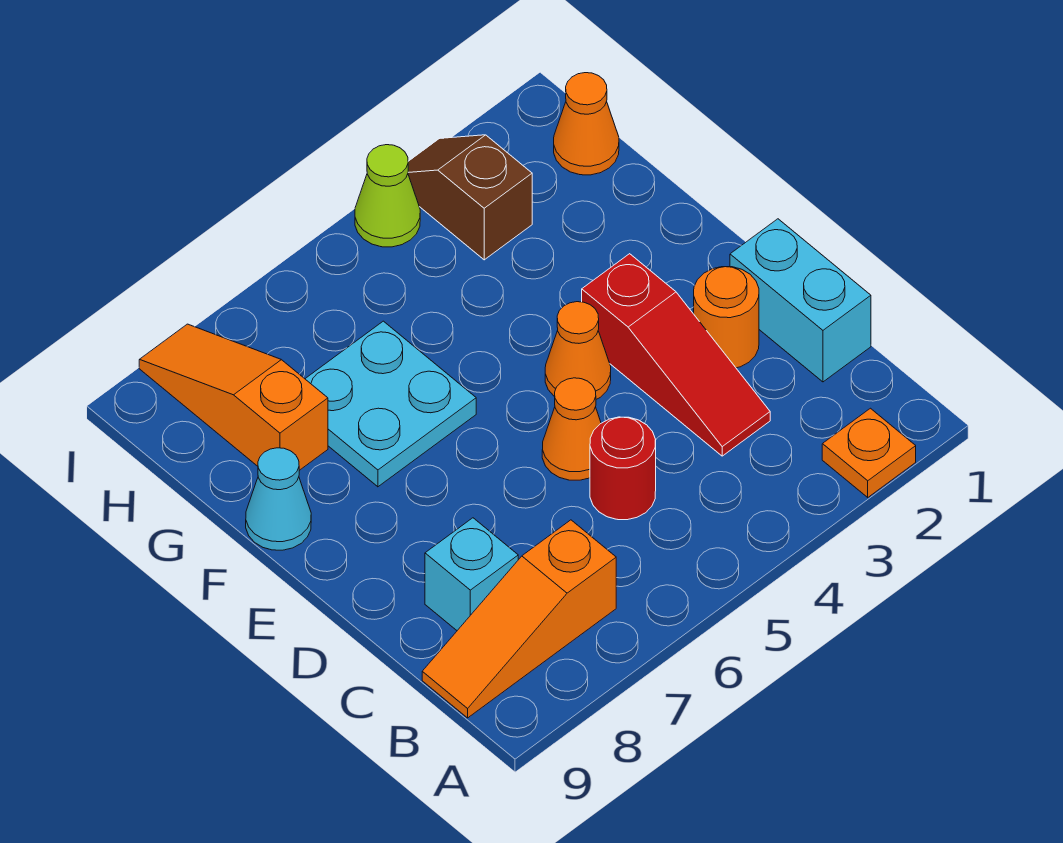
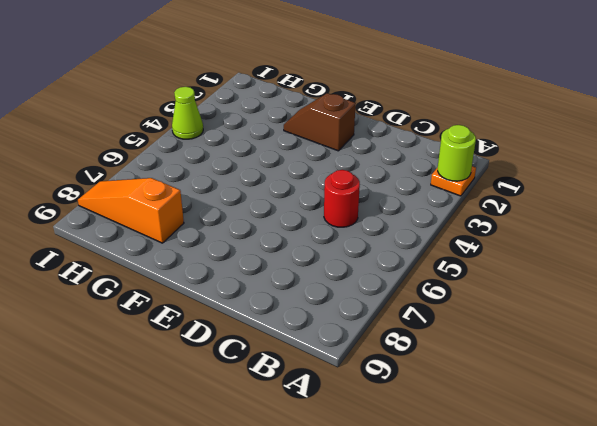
lime 1x1 round brick [438,125,476,181] -> none
brown 1x2 slope [284,93,356,151] -> brown 1x2 slope moved to [408,135,532,260]
none -> orange 1x3 slope [422,520,616,718]
none -> cyan 1x2 brick [730,219,871,382]
none -> red 1x3 slope [582,254,770,456]

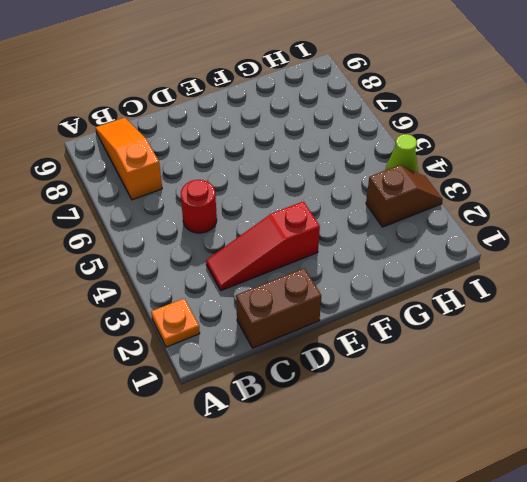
brown 1x2 brick [236,268,321,348] -> cyan 1x2 brick [730,219,871,382]
none -> cyan 1x1 brick [425,518,518,630]
none -> orange 1x1 round brick [694,267,759,368]
none -> orange 1x1 cone [542,378,601,480]

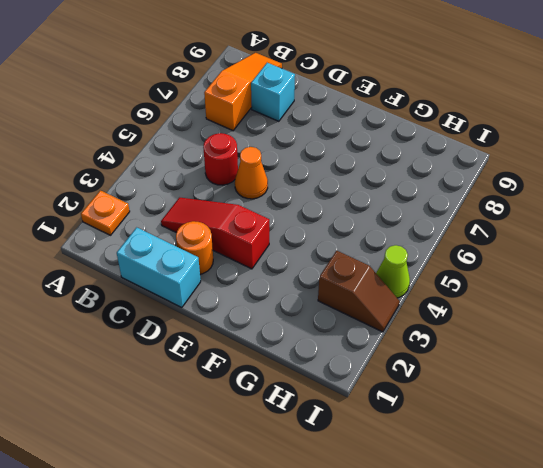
none -> orange 1x1 cone [545,302,611,399]
none -> cyan 2x2 plate [305,321,476,487]
none -> cyan 1x1 cone [246,448,311,550]

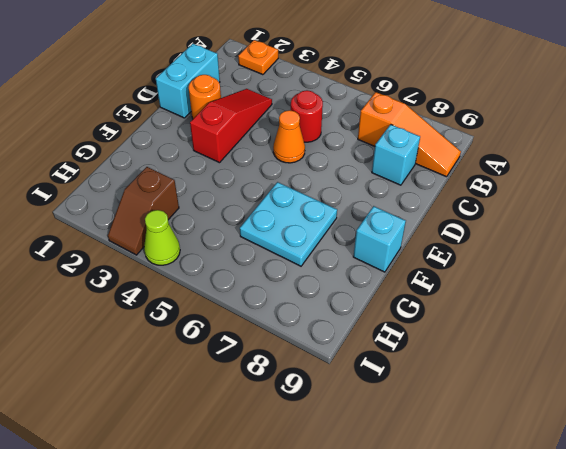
cyan 1x1 brick [353,206,406,272] -> cyan 1x1 cone [246,448,311,550]
none -> orange 1x1 cone [545,302,611,399]
none -> orange 1x3 slope [139,324,328,470]
none -> orange 1x1 cone [554,73,619,175]

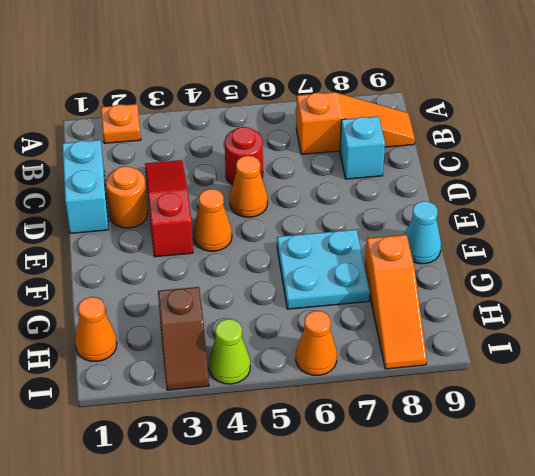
orange 1x1 cone [296,311,337,375] -> none

